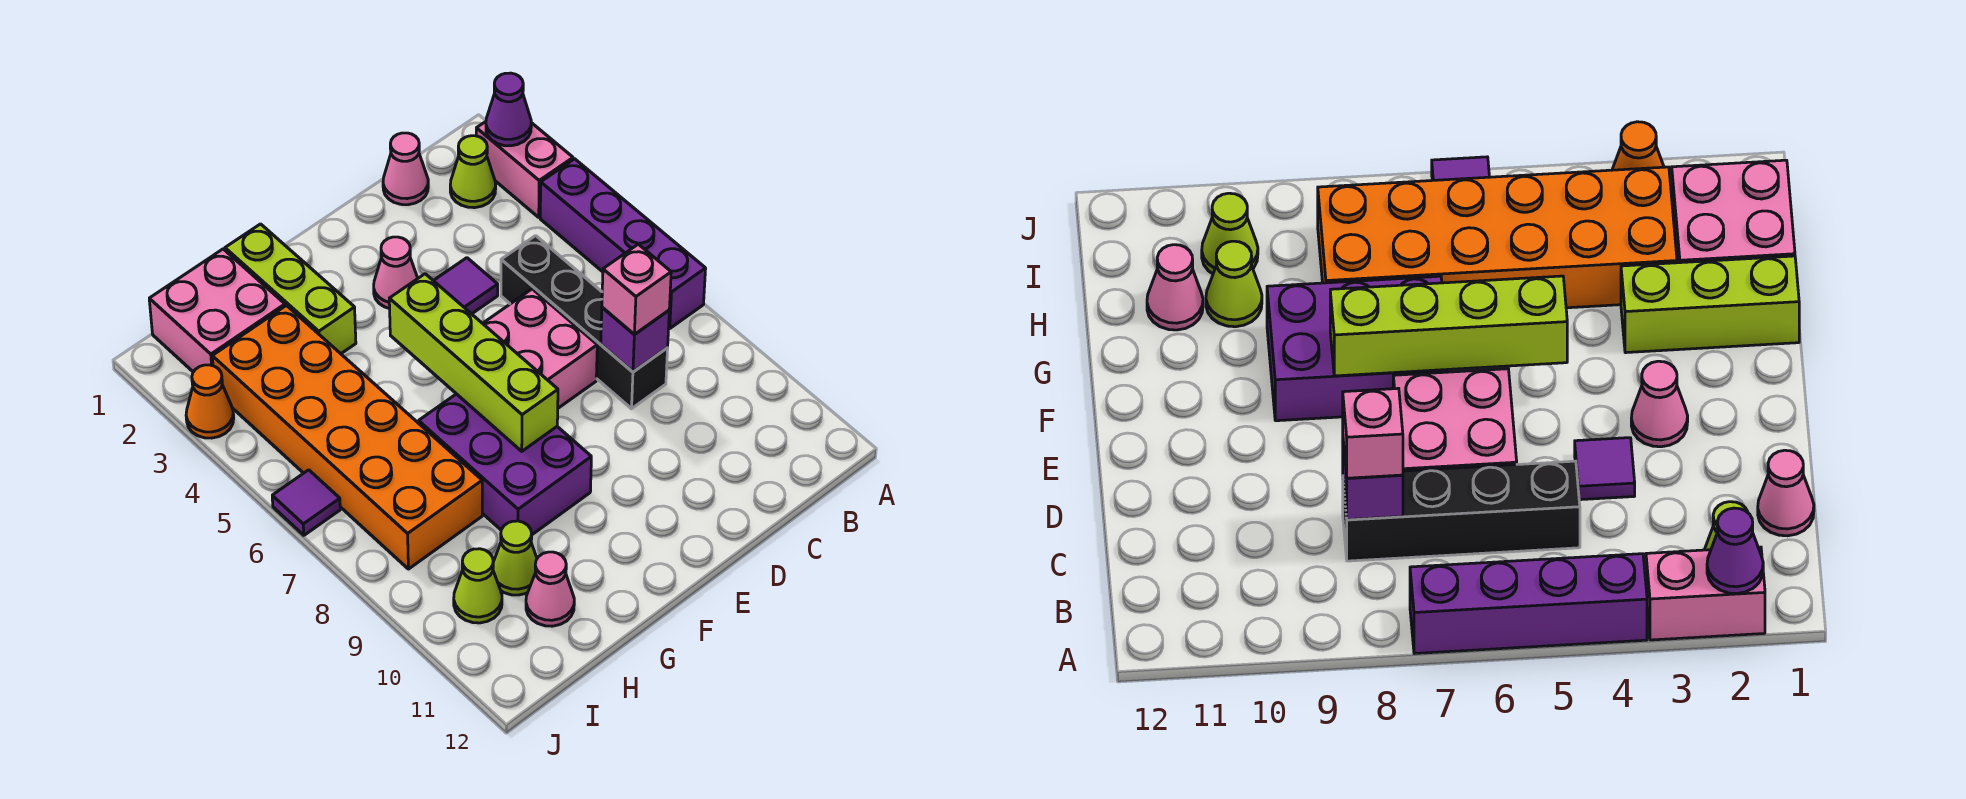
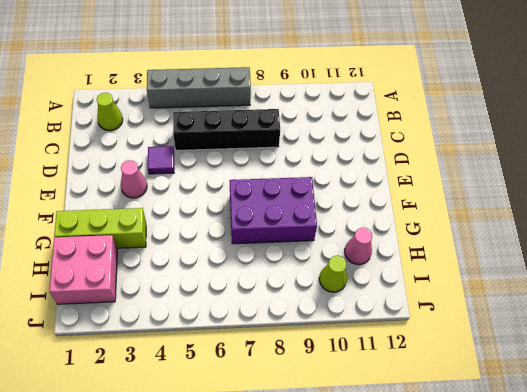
grey 1x4 brick [147,67,251,108] -> purple 1x4 brick [540,159,706,328]
none -> pink 1x2 brick [476,122,573,217]
none -> pink 1x1 cone [383,133,428,205]
none -> pink 2x2 brick [483,289,597,408]

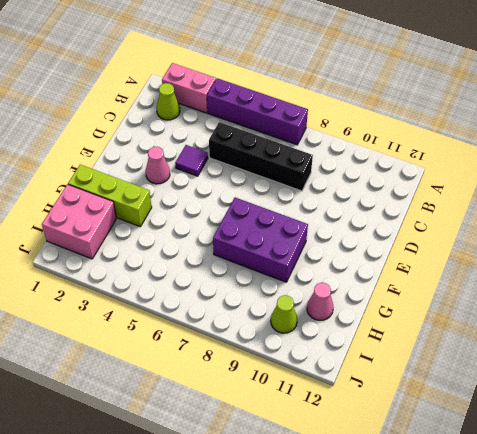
none -> pink 1x1 cone [383,133,428,205]
none -> pink 2x2 brick [483,289,597,408]
none -> orange 2x6 brick [212,306,482,569]

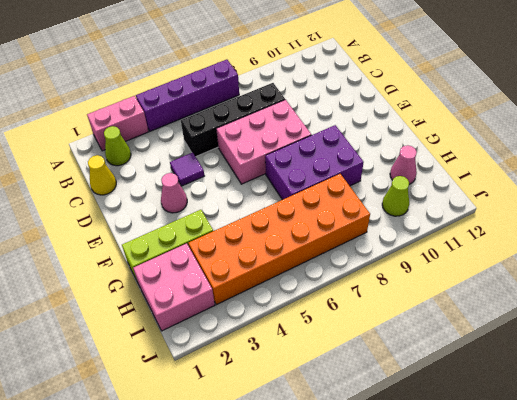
yellow 1x1 cone [88,155,116,195] -> pink 1x1 cone [383,133,428,205]
pink 2x3 brick [216,100,311,184] -> pink 2x2 brick [483,289,597,408]
none -> lime 1x1 cone [493,521,537,595]
none -> orange 1x1 cone [186,365,234,438]
none -> purple 1x1 tile [272,470,340,535]

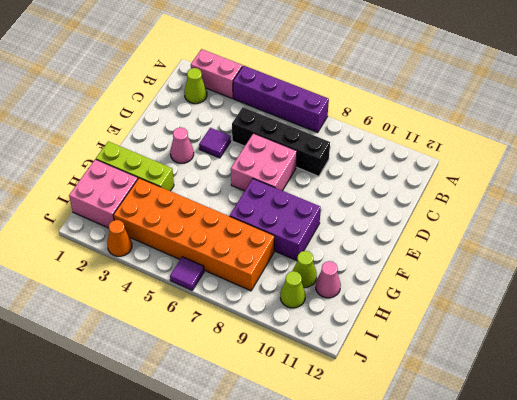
none -> pink 1x1 cone [383,133,428,205]
none -> purple 1x1 cone [486,73,531,146]
none -> purple 1x1 brick [601,307,669,372]

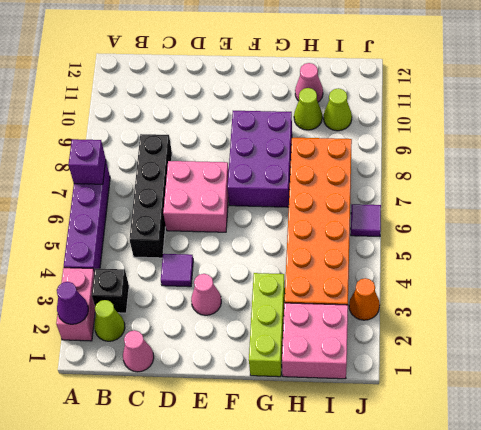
purple 1x1 brick [68,139,106,184] -> purple 1x1 brick moved to [601,307,669,372]
black 1x1 brick [92,269,129,313] -> none
none -> lime 1x4 brick [389,274,558,451]
none -> pink 1x1 brick [602,244,671,335]

